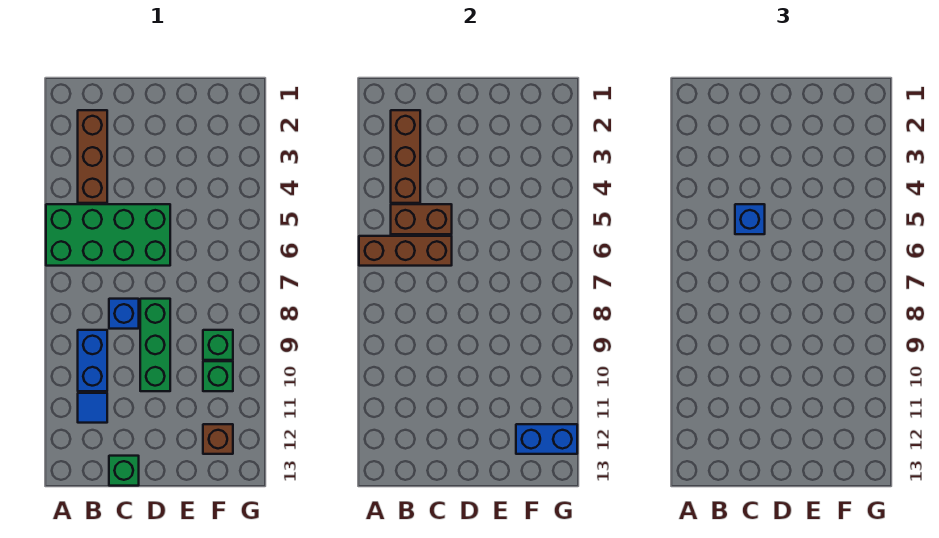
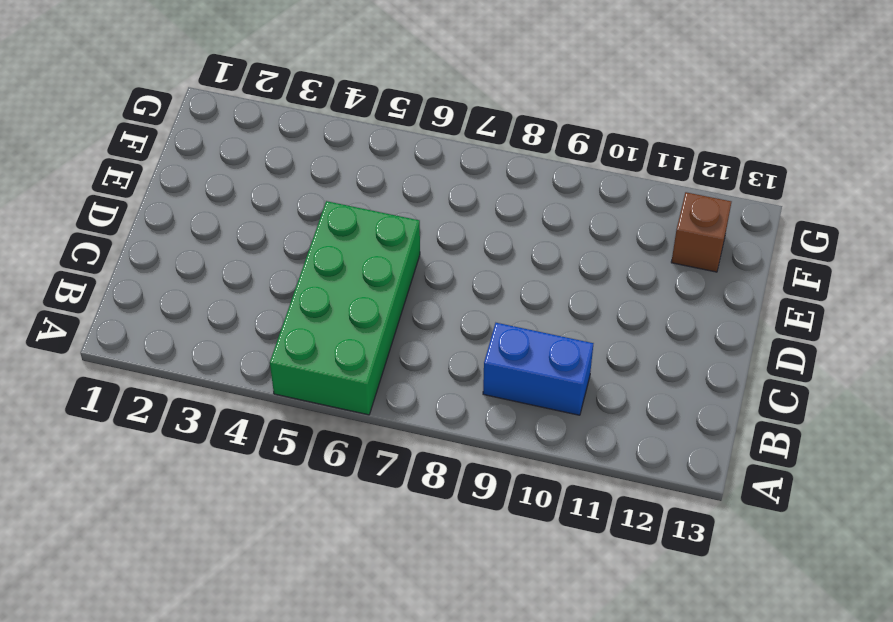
none -> brown 1x3 brick [78,110,107,203]
none -> blue 1x1 tile [78,393,107,423]
none -> blue 1x1 brick [109,299,139,329]

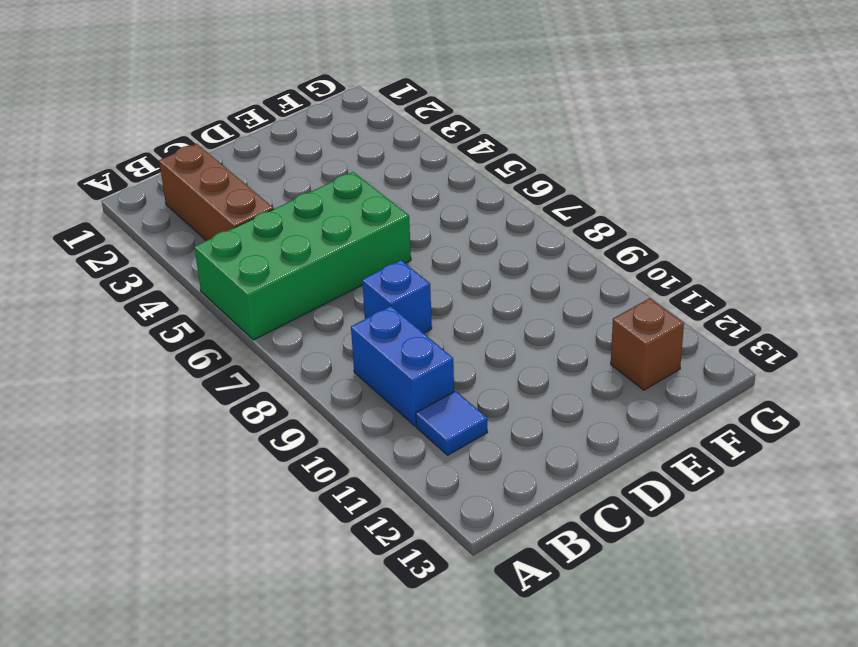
none -> green 1x1 brick [109,456,139,486]
none -> green 1x3 brick [140,299,170,391]
none -> green 1x1 brick [203,330,233,360]

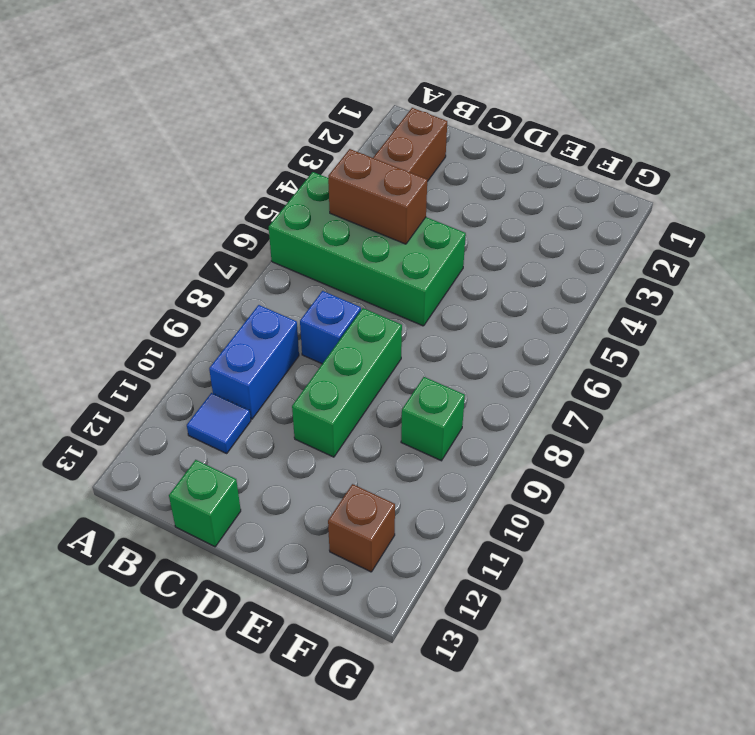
none -> green 1x1 brick [203,361,233,391]
none -> brown 1x3 brick [359,236,452,266]
none -> brown 1x3 brick [391,110,420,203]

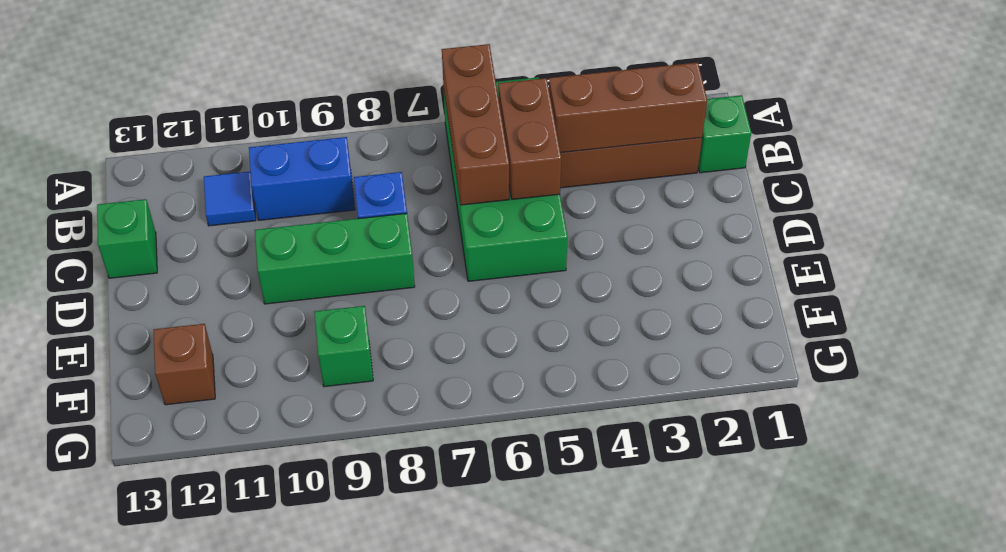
green 1x1 brick [698,95,751,173] -> green 1x1 brick moved to [203,361,233,391]
none -> blue 1x2 brick [516,424,577,454]
none -> blue 1x1 brick [735,204,765,234]

